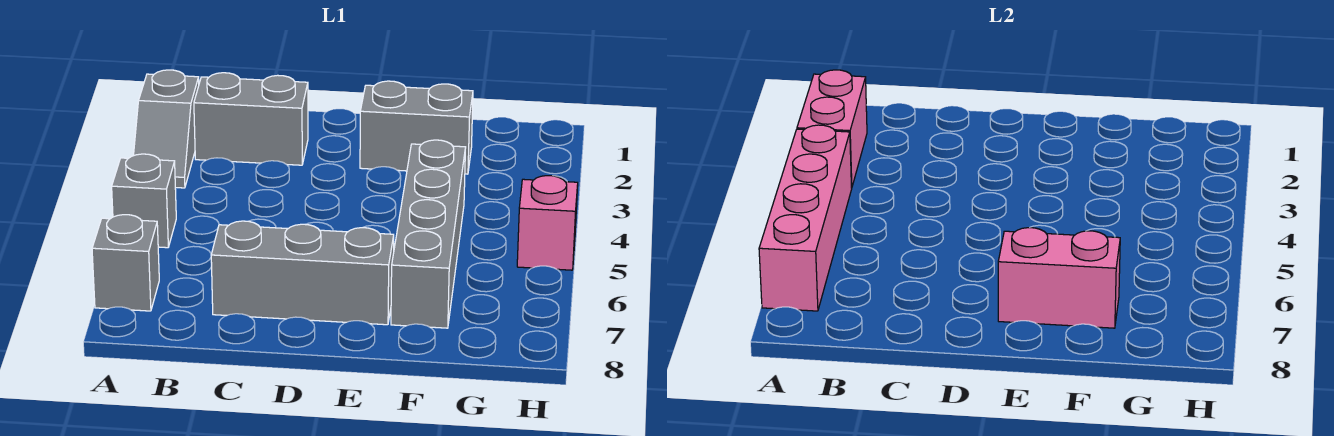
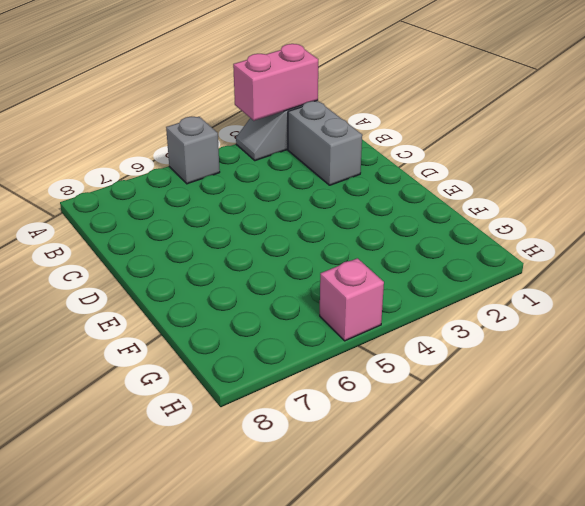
none -> grey 1x1 brick [92,215,159,311]
none -> grey 1x3 brick [211,221,394,325]

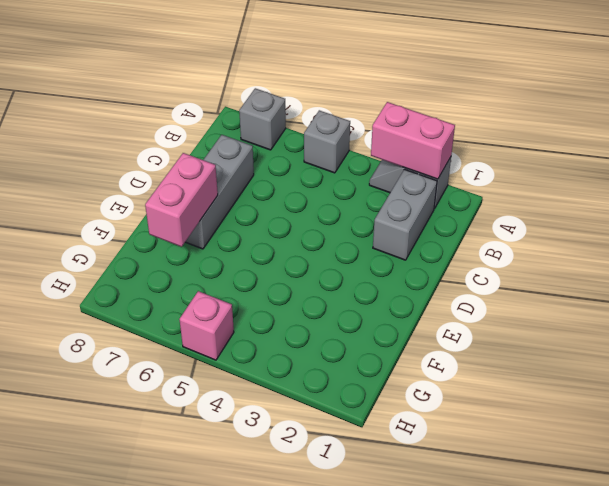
none -> grey 1x2 brick [360,81,473,174]
none -> grey 1x4 brick [391,140,466,328]

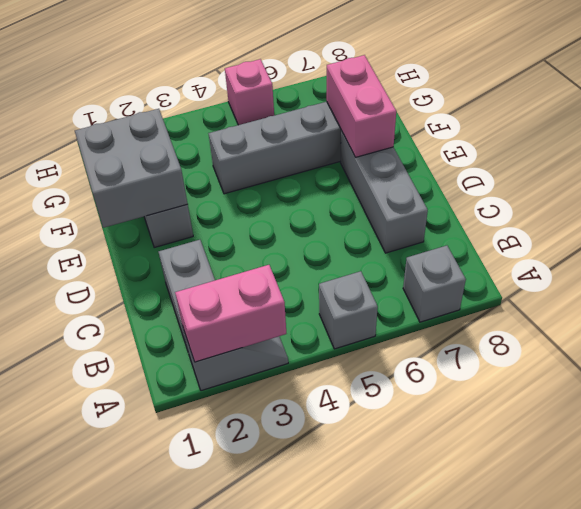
grey 2x2 brick [75,109,188,228] -> none
none -> pink 1x4 brick [759,125,852,311]

